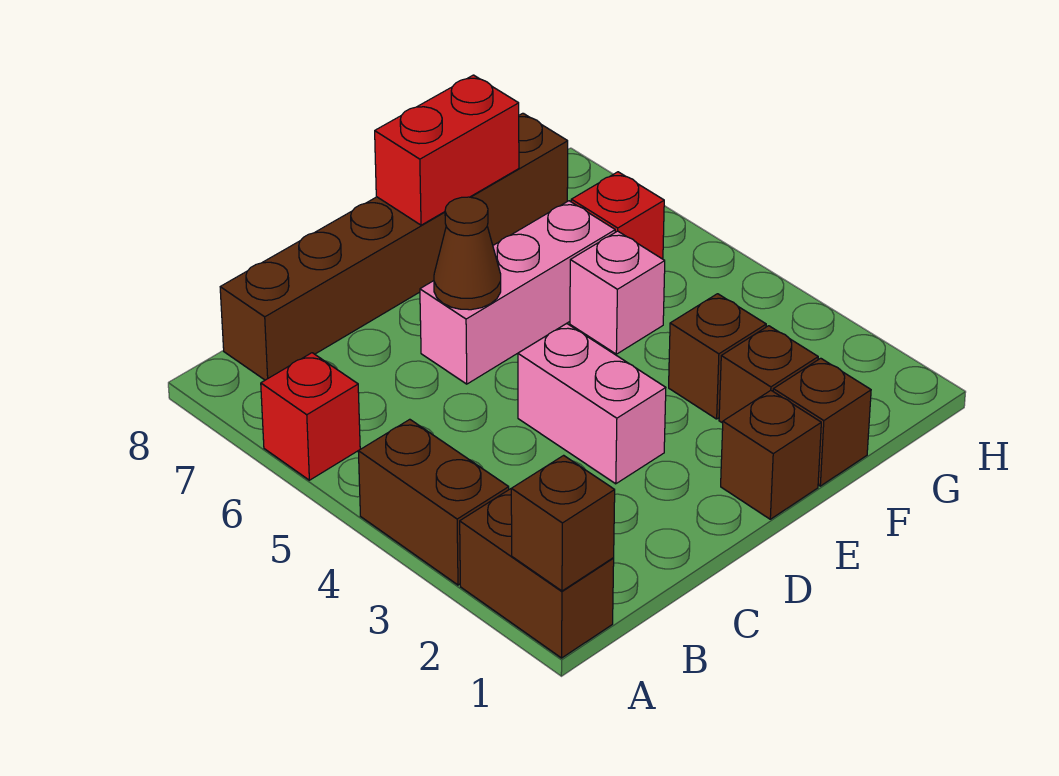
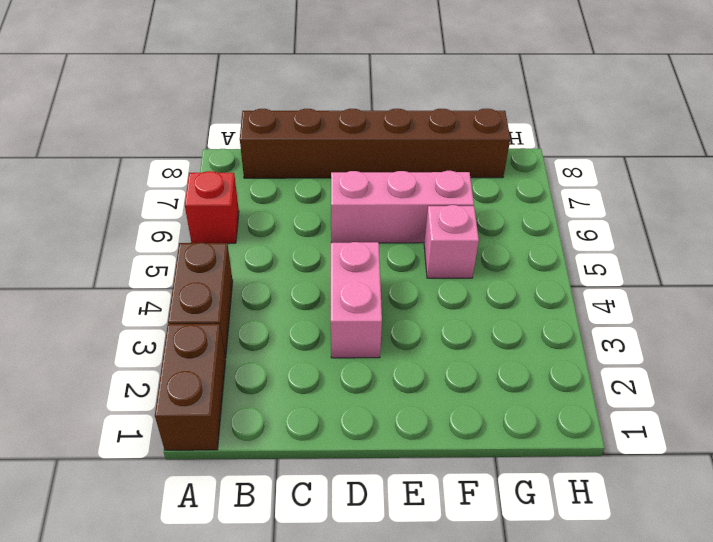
none -> brown 1x1 brick [721,391,821,519]
none -> brown 1x1 brick [773,358,871,486]
none -> brown 1x1 brick [719,326,818,423]

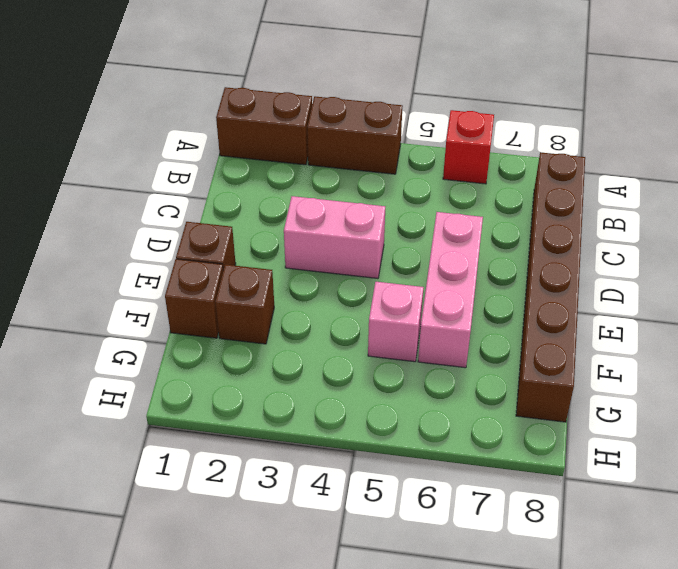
none -> brown 1x1 brick [669,294,766,419]
none -> red 1x1 brick [571,172,664,259]
none -> brown 1x1 brick [511,455,615,591]

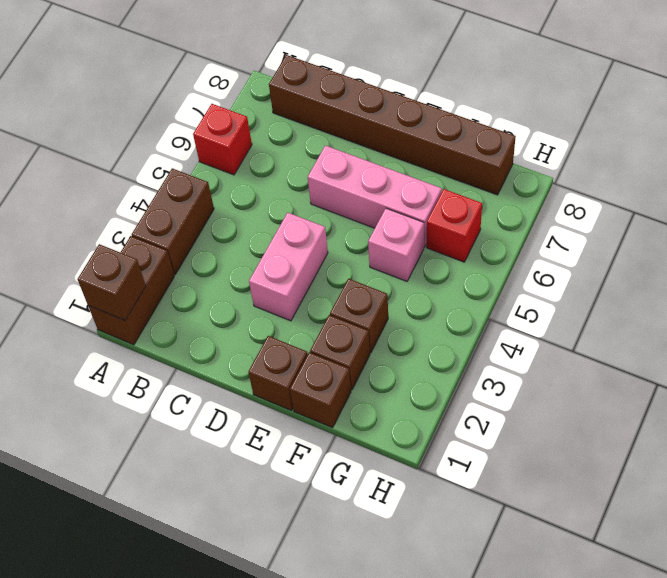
none -> brown 1x1 cone [434,197,501,310]
none -> red 1x2 brick [375,75,519,225]

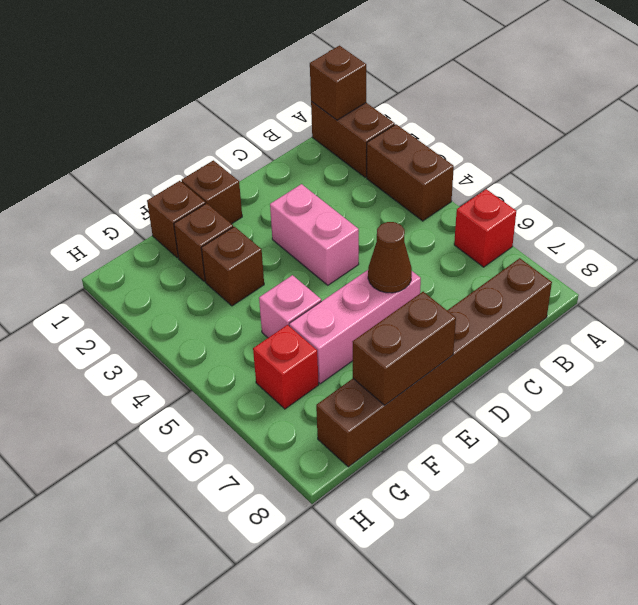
brown 1x2 brick [353,292,456,405] -> red 1x2 brick [375,75,519,225]

